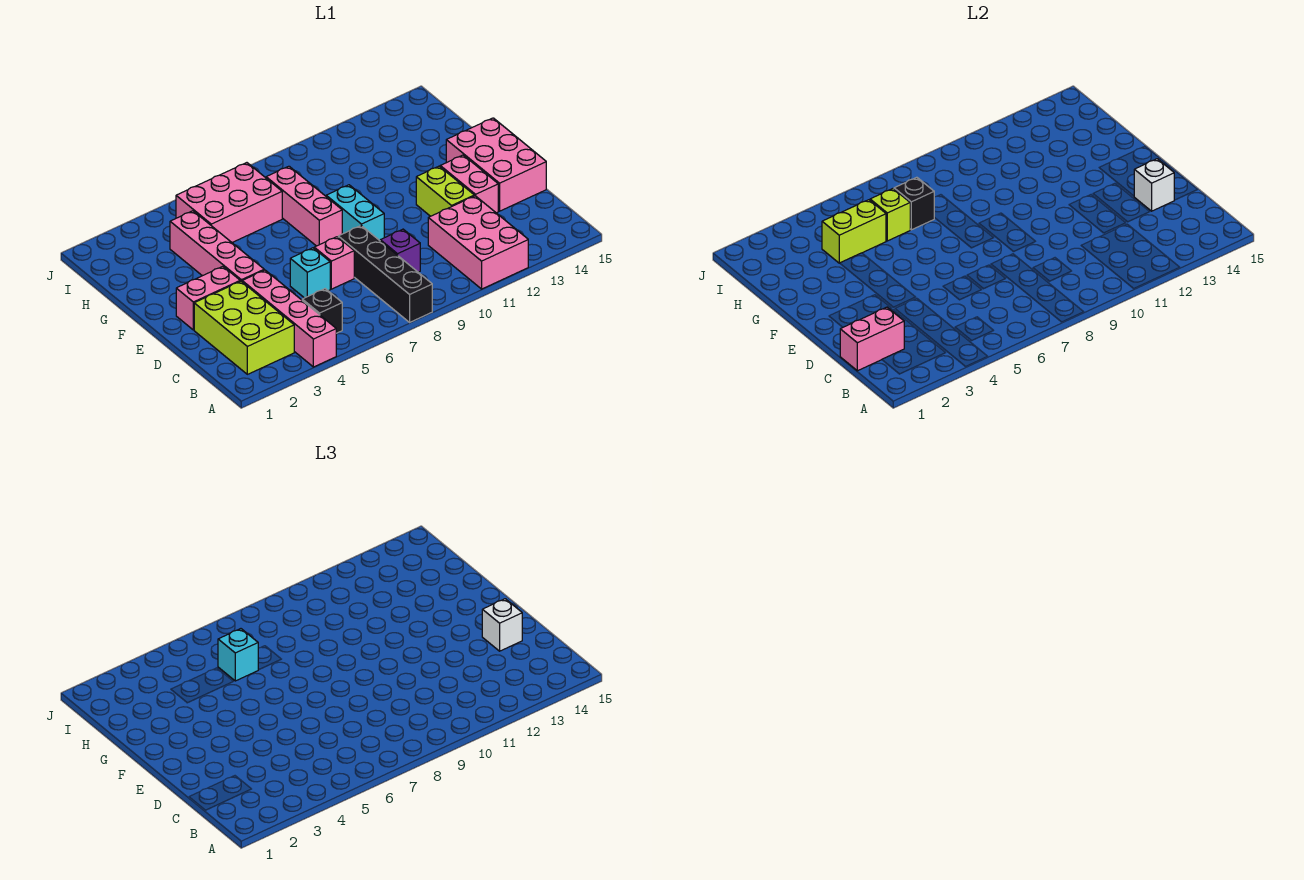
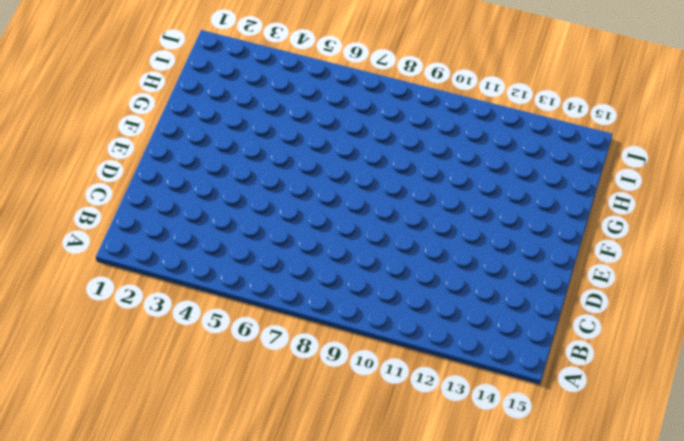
none -> pink 1x4 brick [242,270,336,367]
none -> black 1x4 brick [338,226,432,322]
none -> pink 2x3 brick [428,196,528,289]

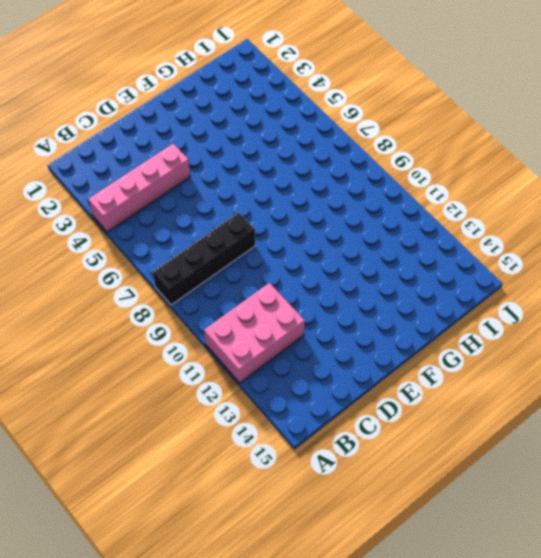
none -> lime 2x3 brick [194,281,294,374]
none -> black 1x1 brick [302,289,342,333]
none -> purple 1x1 brick [380,229,420,272]

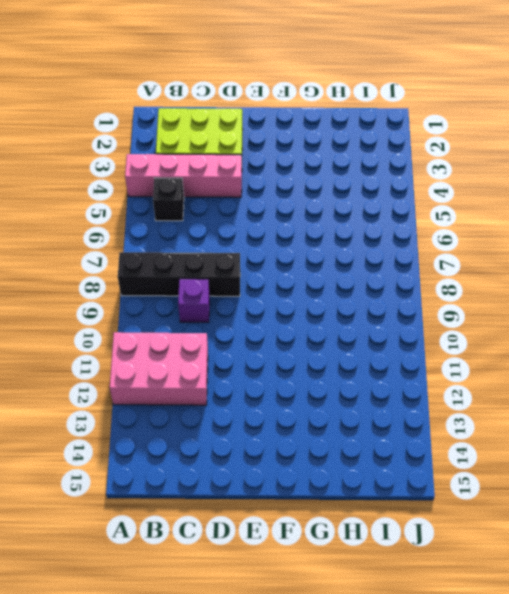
none -> cyan 1x1 brick [290,248,330,298]
none -> pink 1x1 brick [314,237,354,289]
none -> lime 1x2 brick [416,166,474,216]

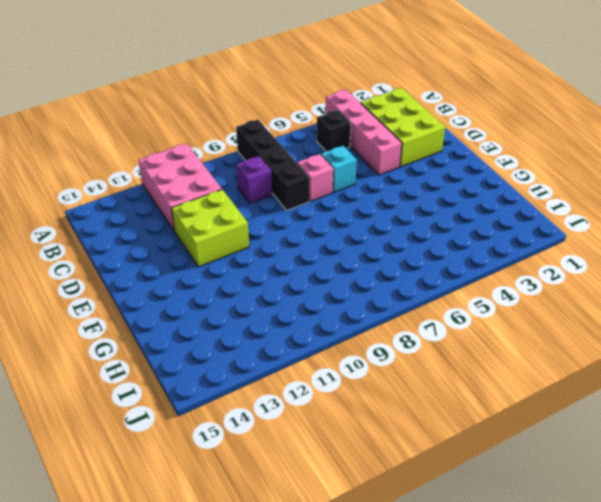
lime 2x2 brick [172,189,249,267] -> lime 1x2 brick [416,166,474,216]
none -> pink 1x2 brick [440,155,498,213]
none -> pink 2x3 brick [446,118,546,211]
none -> pink 1x2 brick [176,267,240,330]

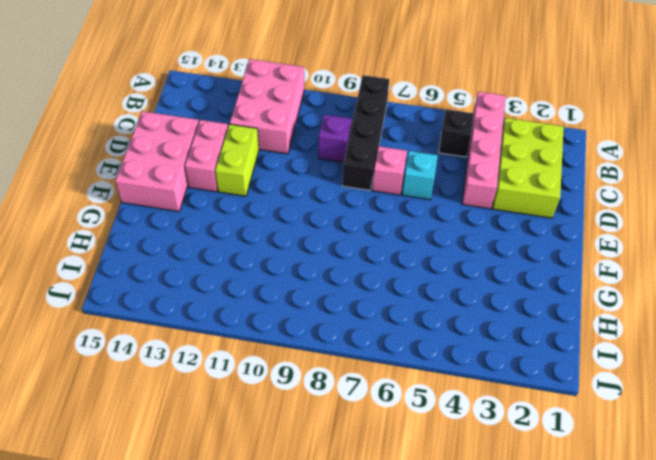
none -> pink 1x2 brick [176,267,240,330]
none -> pink 1x4 brick [170,211,264,281]
none -> cyan 1x2 brick [326,185,384,241]

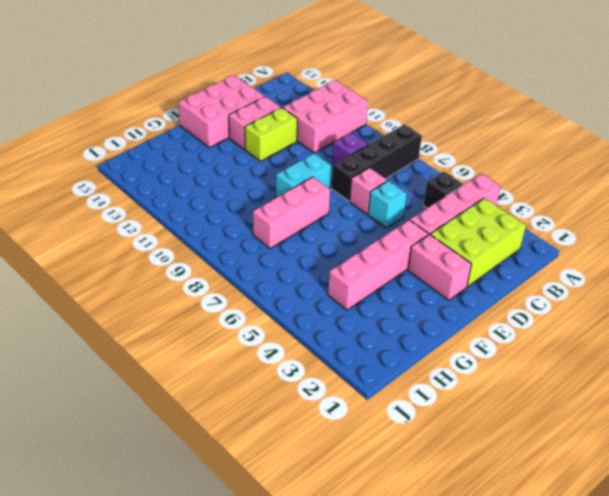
none -> pink 2x3 brick [176,163,282,242]
none -> pink 1x2 brick [840,307,904,371]
none -> white 1x1 brick [1134,159,1174,211]

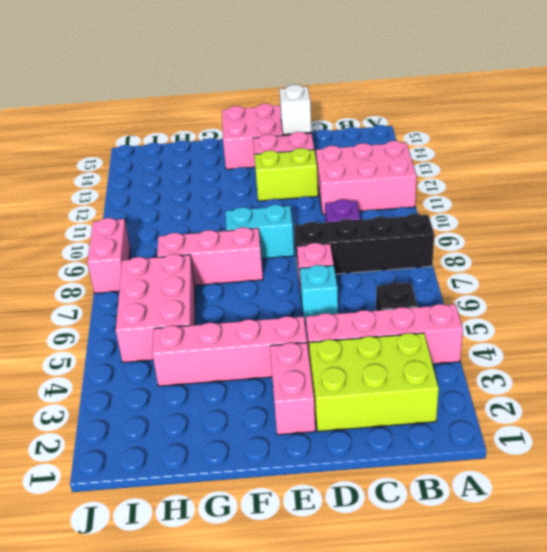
pink 1x2 brick [87,218,130,293] -> pink 1x2 brick moved to [840,307,904,371]
none -> lime 1x2 brick [822,200,886,263]
none -> lime 1x1 brick [870,189,910,241]
none -> black 1x1 brick [894,177,934,230]

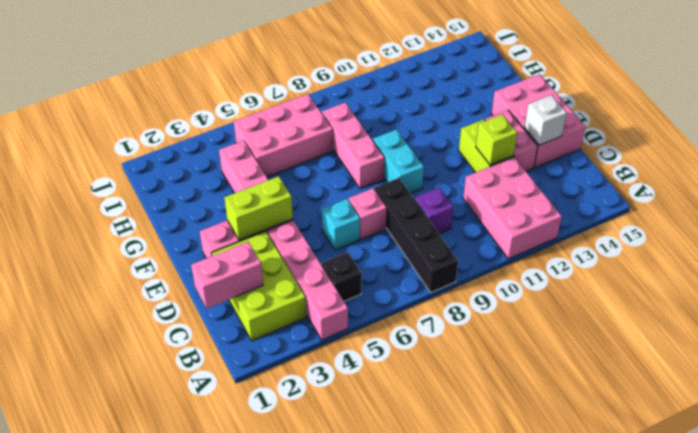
lime 1x1 brick [476,114,517,165] -> lime 1x1 brick moved to [870,189,910,241]
lime 1x2 brick [224,176,293,240] -> lime 1x2 brick moved to [822,200,886,263]
none -> black 1x1 brick [894,177,934,230]
none -> white 1x1 brick [482,599,522,651]
none -> cyan 1x1 brick [218,629,258,681]

